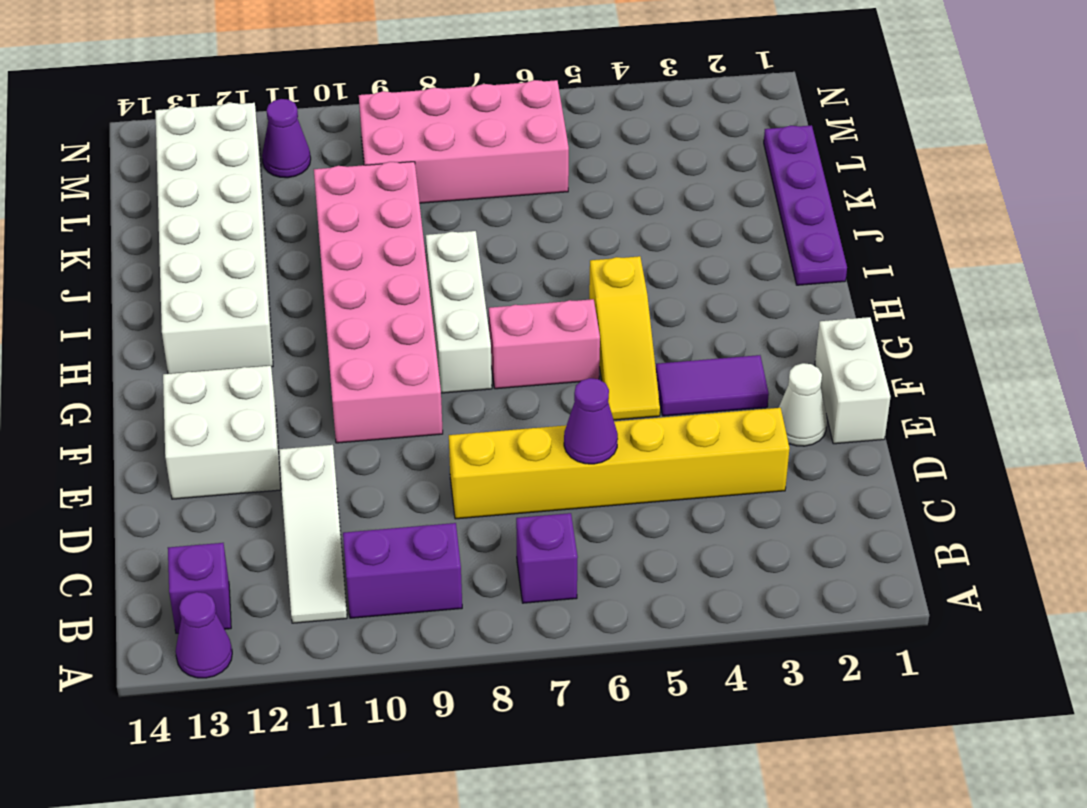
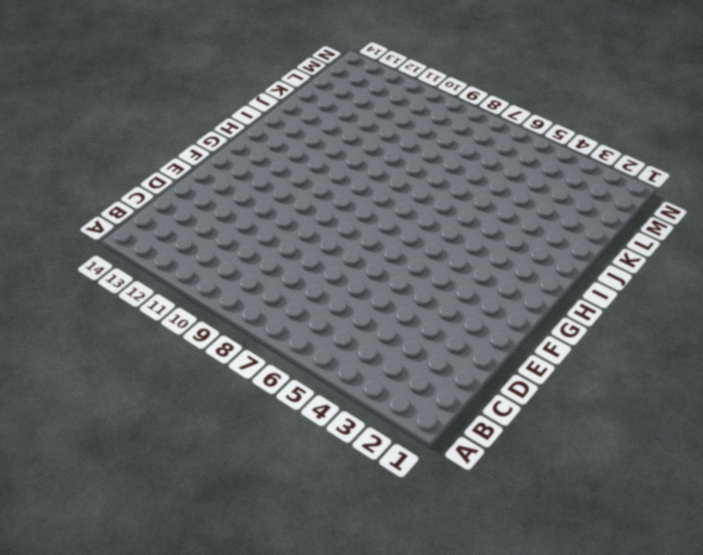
none -> purple 1x1 cone [176,592,232,678]
none -> purple 1x1 brick [516,513,578,603]
none -> purple 1x2 brick [343,523,462,618]

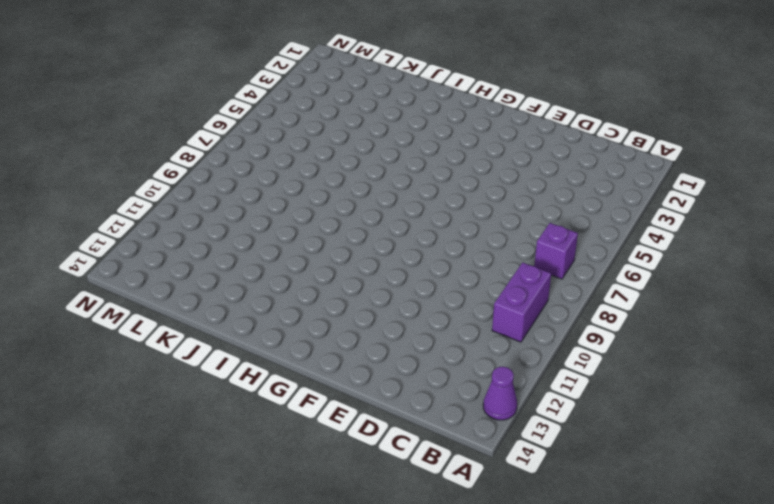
none -> white 1x3 slope [279,445,347,623]
none -> purple 1x1 brick [168,543,231,633]
none -> yellow 1x6 brick [449,408,790,519]

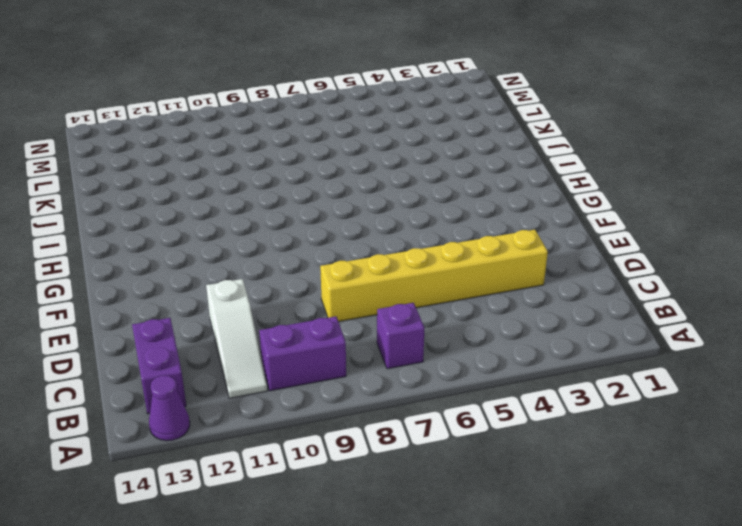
purple 1x2 brick [132,318,186,414] -> purple 1x1 brick [168,543,231,633]
none -> white 1x2 brick [815,317,891,444]
none -> white 1x1 cone [779,363,827,446]
none -> white 2x2 brick [163,366,281,499]

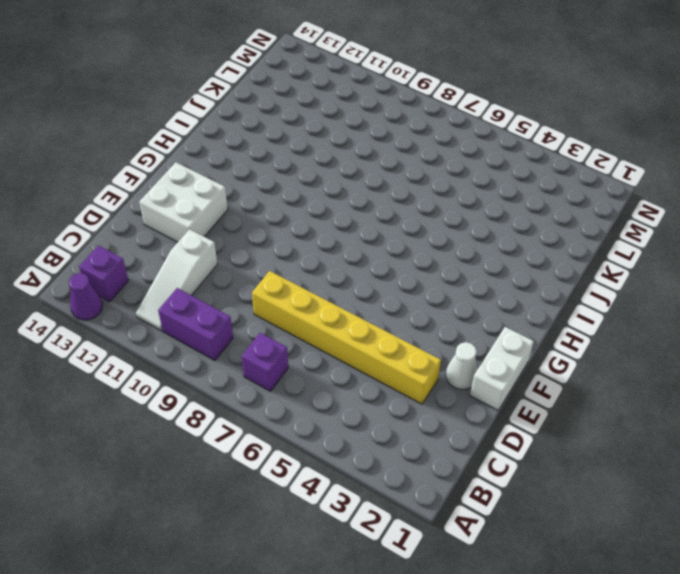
none -> purple 1x2 tile [656,355,769,416]
none -> yellow 1x3 slope [589,256,660,420]
none -> pink 2x6 brick [314,162,443,443]

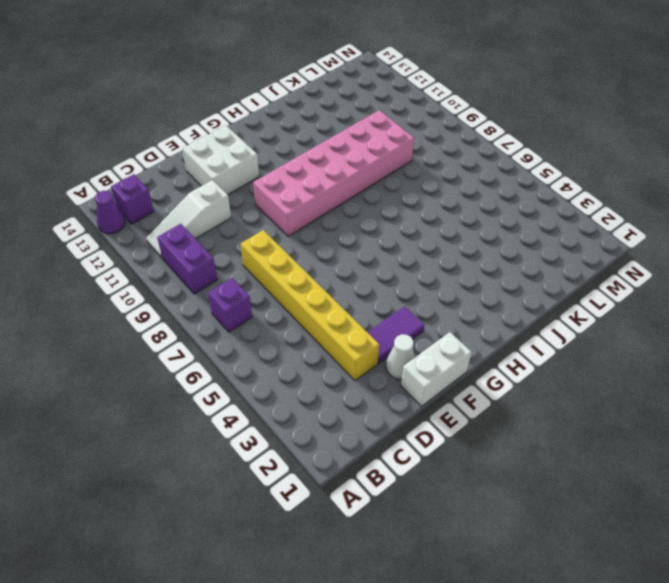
purple 1x2 tile [368,306,424,363] -> purple 1x2 tile turned to [656,355,769,416]
none -> yellow 1x3 slope [589,256,660,420]
none -> pink 1x2 brick [489,299,600,389]
none -> white 1x3 brick [426,231,492,393]

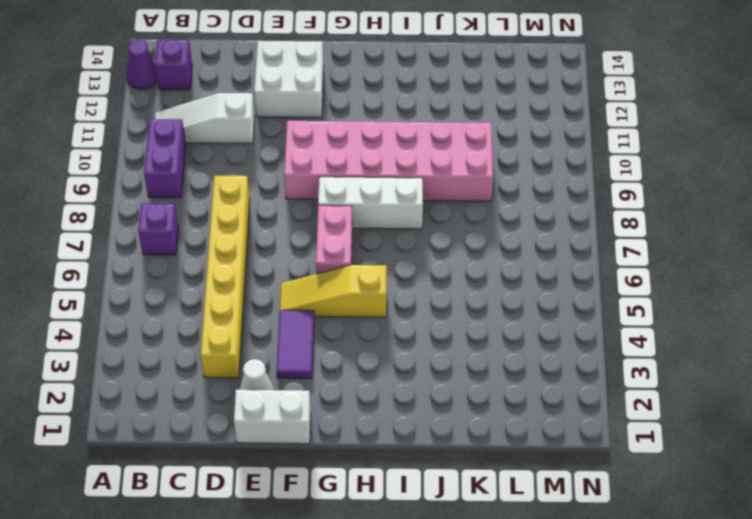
none -> white 2x6 brick [155,103,273,374]
none -> purple 1x4 plate [764,125,847,285]
none -> pink 2x4 brick [359,80,569,203]

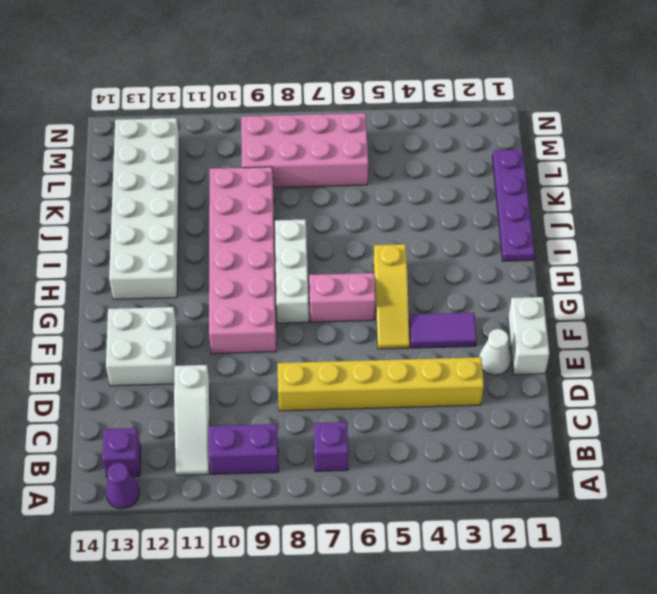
none -> purple 1x1 cone [262,99,311,178]
none -> purple 1x1 cone [564,378,618,464]

